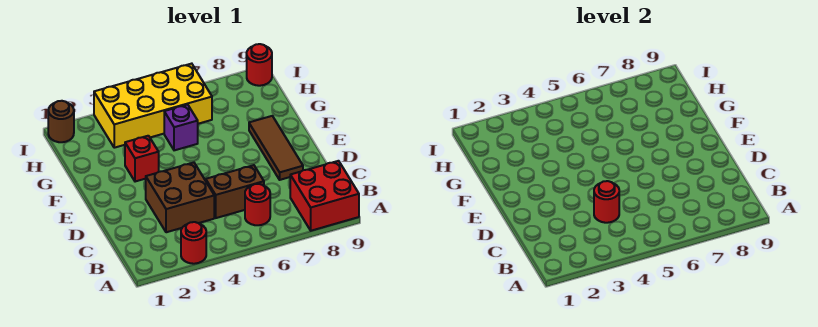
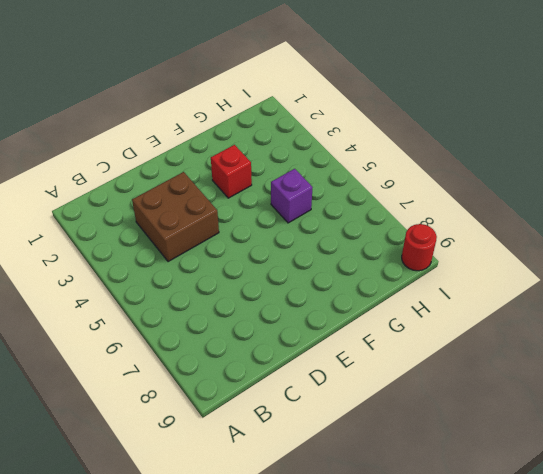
none -> red 1x1 round brick [181,222,206,264]
none -> red 2x2 brick [290,161,359,231]
none -> red 1x1 round brick [245,184,270,225]

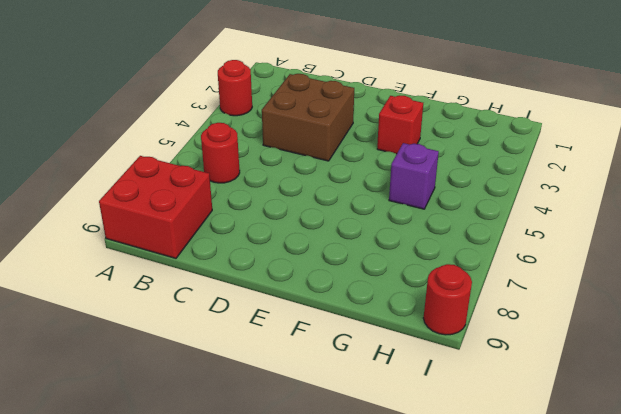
none -> brown 1x2 brick [206,165,264,218]
none -> brown 1x3 tile [249,116,303,180]
none -> yellow 2x4 brick [94,64,212,148]

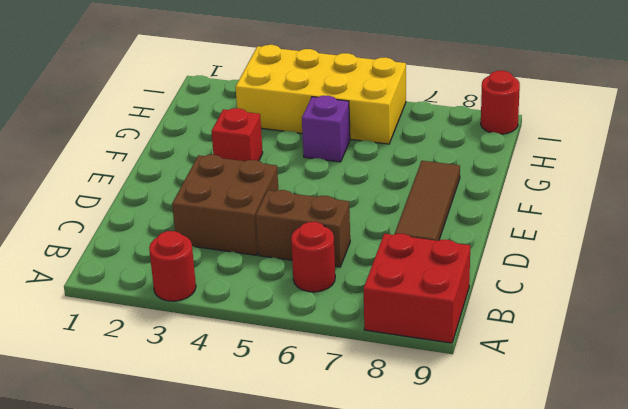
none -> brown 1x1 round brick [48,101,74,142]
none -> red 1x1 round brick [594,181,619,223]

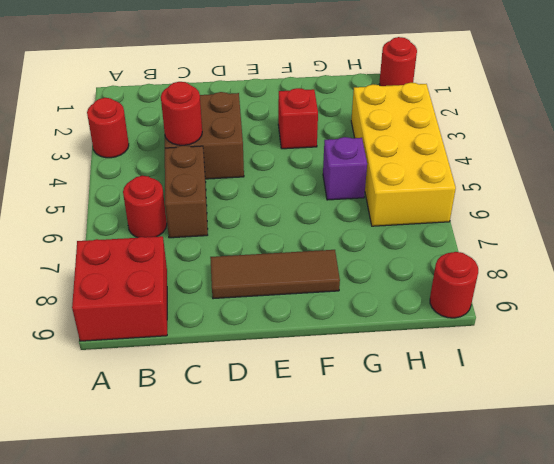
red 1x1 round brick [379,37,417,86] -> brown 1x1 round brick [48,101,74,142]

